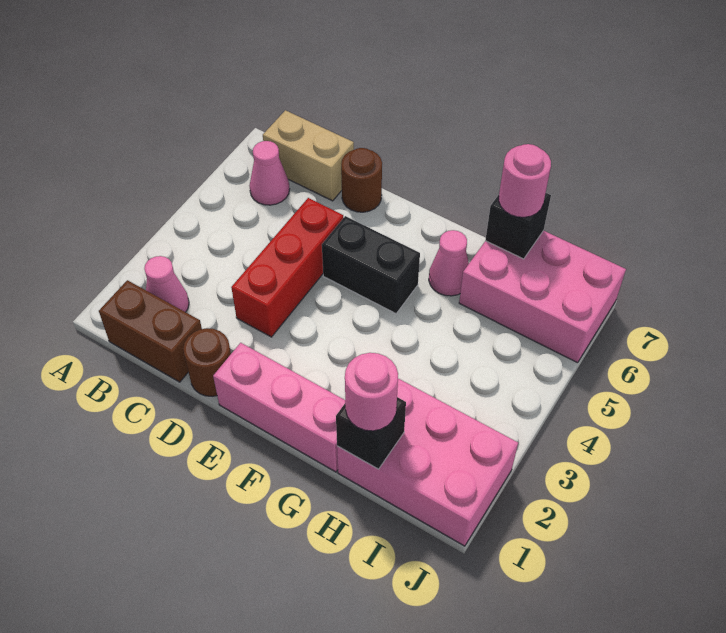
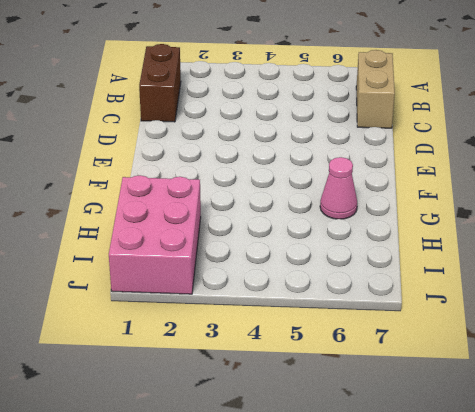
none -> pink 1x1 cone [144,256,189,312]
none -> pink 1x1 cone [249,141,289,205]
none -> brown 1x1 round brick [183,328,231,396]

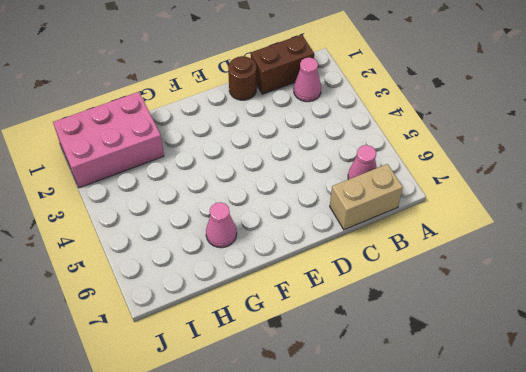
none -> red 1x3 brick [231,198,343,337]
none -> brown 1x1 round brick [341,148,382,212]
none -> pink 1x3 brick [213,343,345,472]

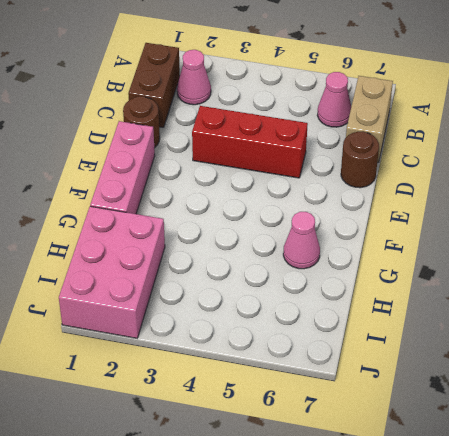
none -> black 1x2 brick [322,216,420,314]
none -> pink 2x3 brick [459,231,626,363]
none -> black 1x1 brick [336,397,406,469]

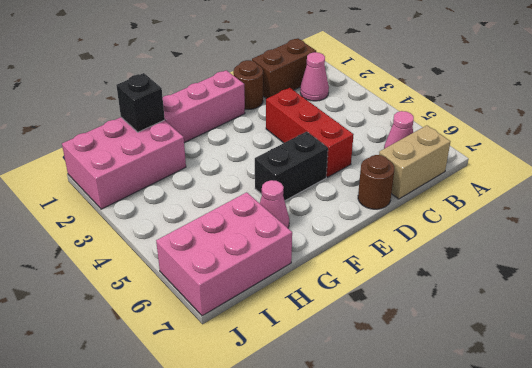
none -> black 1x1 brick [485,193,551,259]
none -> pink 1x1 round brick [345,353,398,431]
none -> pink 1x1 round brick [499,144,551,217]

